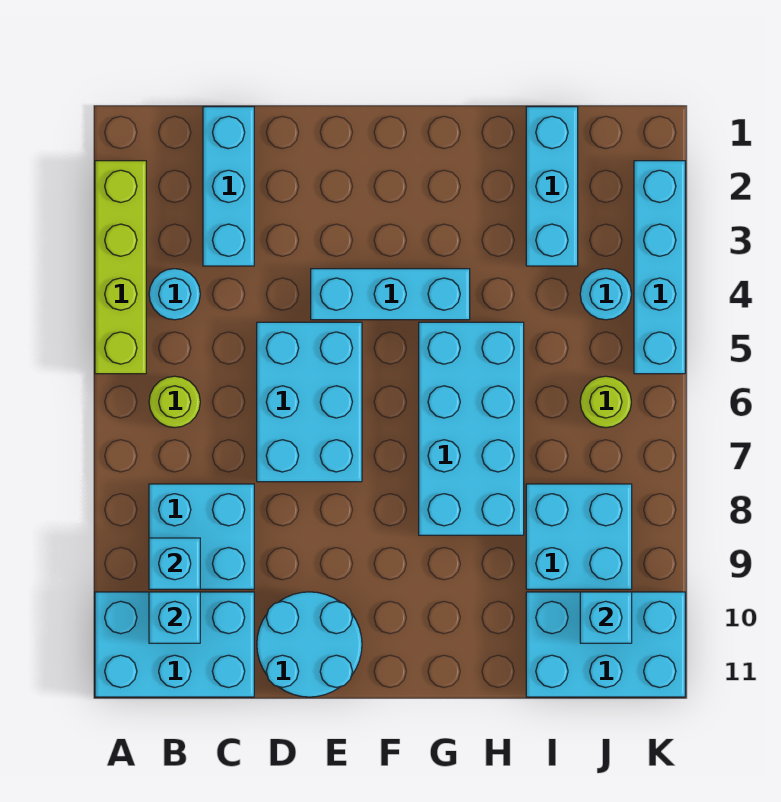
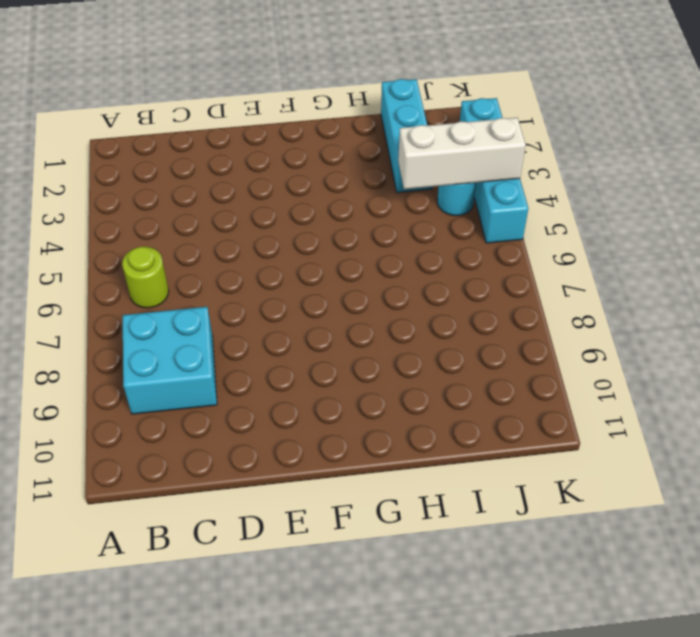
white 1x3 brick [398,118,526,189] -> none
none -> lime 1x4 brick [95,161,146,374]
none -> cyan 2x3 brick [95,592,254,697]
none -> cyan 1x1 round brick [149,269,200,320]

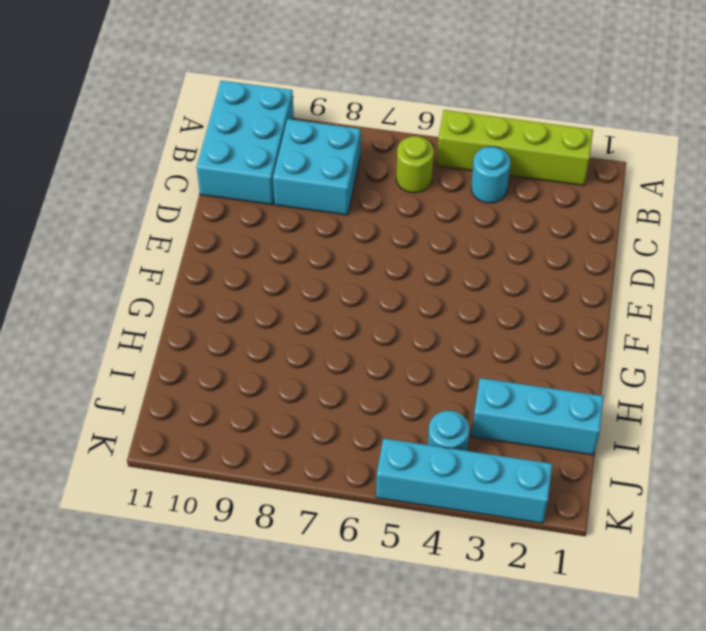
none -> cyan 1x3 brick [203,107,254,266]
none -> cyan 2x3 brick [257,322,362,482]
none -> cyan 2x2 round brick [257,592,362,697]

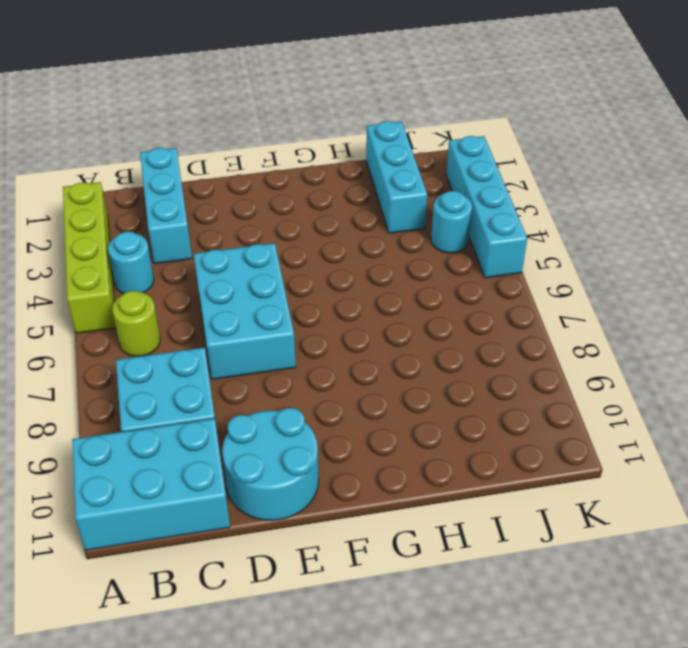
none -> cyan 1x3 brick [311,269,470,320]
none -> cyan 2x4 brick [419,322,524,535]
none -> cyan 2x2 brick [526,484,632,589]

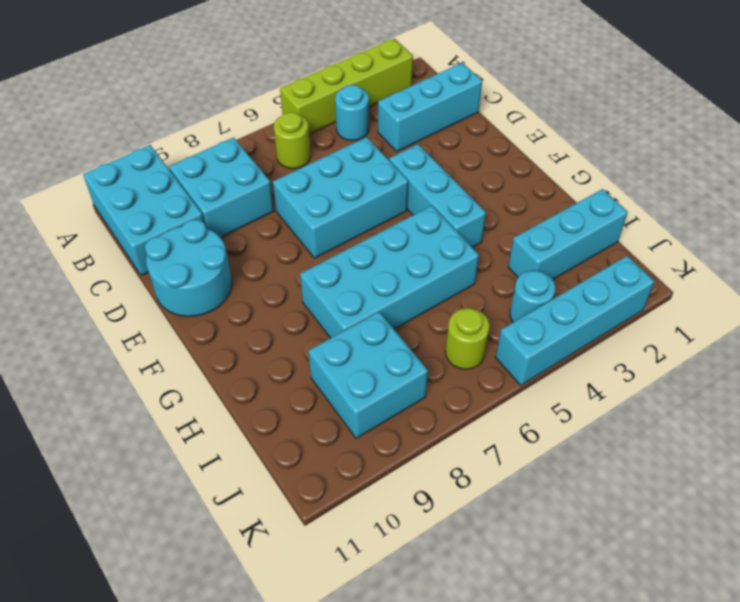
none -> cyan 2x3 brick [526,592,685,697]
none -> cyan 1x1 brick [149,538,200,589]
none -> cyan 1x1 brick [149,592,200,643]

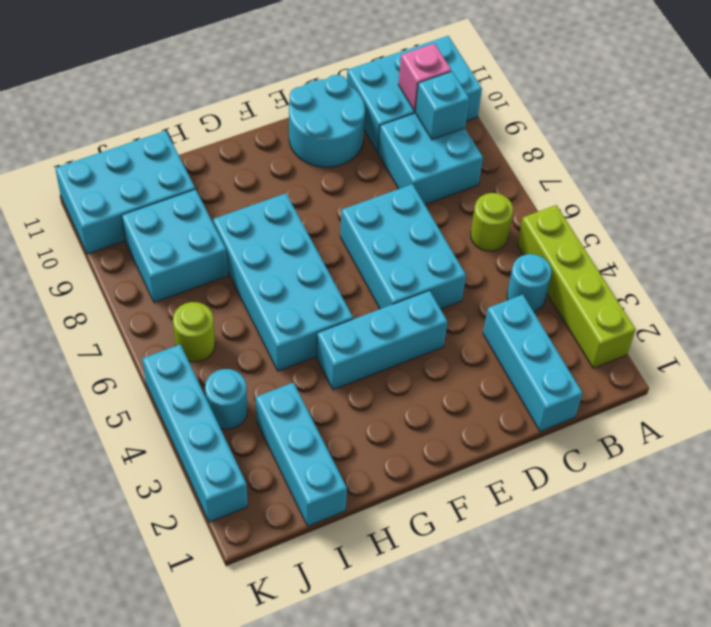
pink 1x1 brick [399,44,451,111] -> cyan 1x1 brick [149,592,200,643]
none -> cyan 1x1 brick [580,592,632,643]

